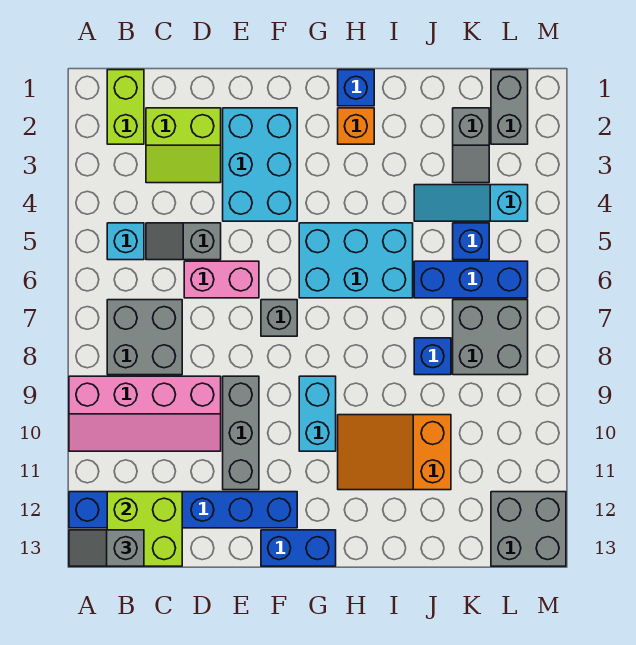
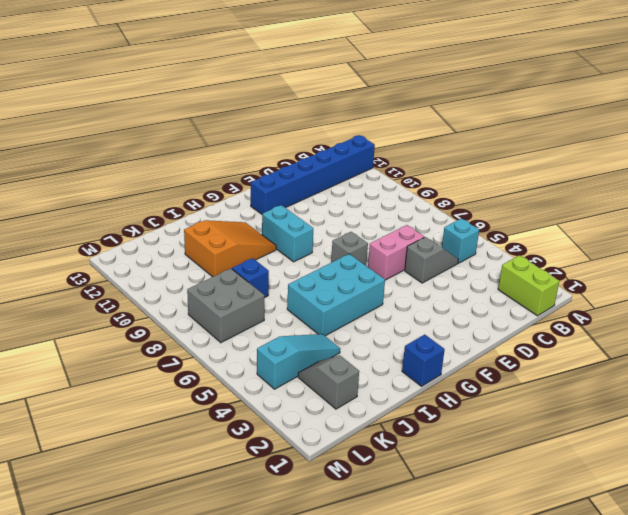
none -> pink 2x4 slope [69,376,221,451]
none -> grey 2x2 brick [107,300,182,375]
none -> lime 2x2 slope [146,108,221,183]

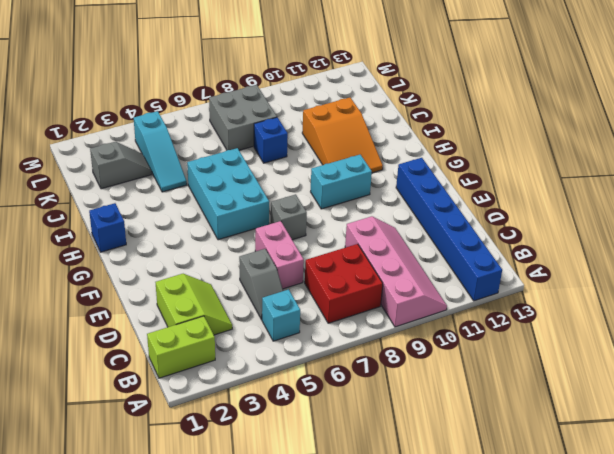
red 2x2 brick [305,244,383,323] -> grey 2x2 brick [107,300,182,375]
none -> cyan 2x3 brick [223,108,297,221]
none -> grey 1x3 brick [223,376,259,490]
none -> blue 1x2 brick [261,530,336,566]

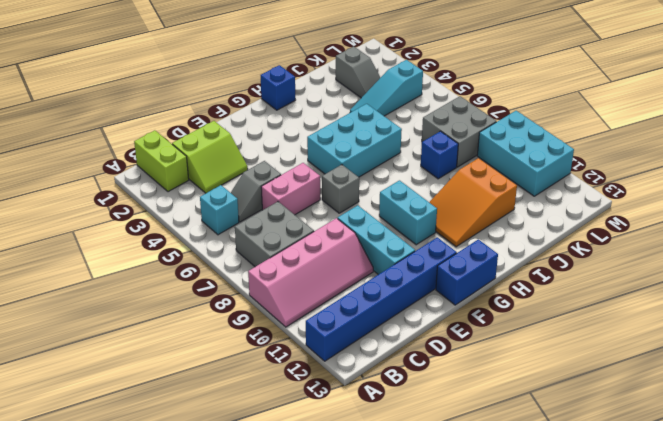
cyan 1x3 brick [338,205,415,275] -> grey 1x3 brick [223,376,259,490]
cyan 2x3 brick [477,111,574,196] -> cyan 2x3 brick moved to [223,108,297,221]
none -> orange 1x1 brick [338,108,374,144]
none -> blue 1x3 brick [414,261,528,298]
none -> blue 1x1 brick [453,223,489,260]

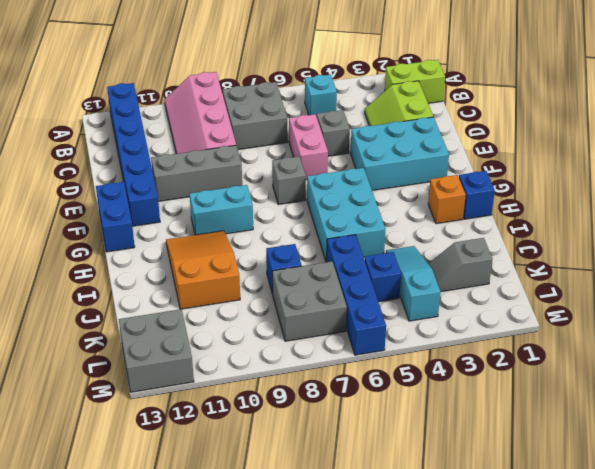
blue 1x4 brick [327,235,386,355] -> blue 1x3 brick [414,261,528,298]
none -> grey 1x2 brick [491,70,528,144]
none -> lime 2x2 brick [107,492,182,566]
none -> grey 1x2 slope [69,530,144,566]

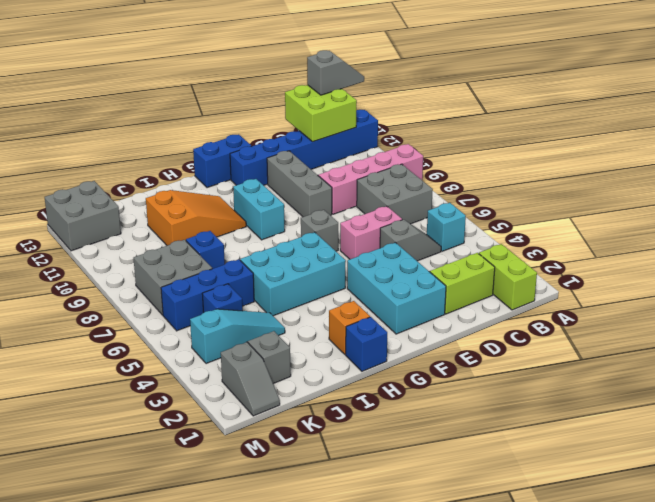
grey 1x2 slope [221,342,280,416] -> grey 1x2 brick [491,70,528,144]

